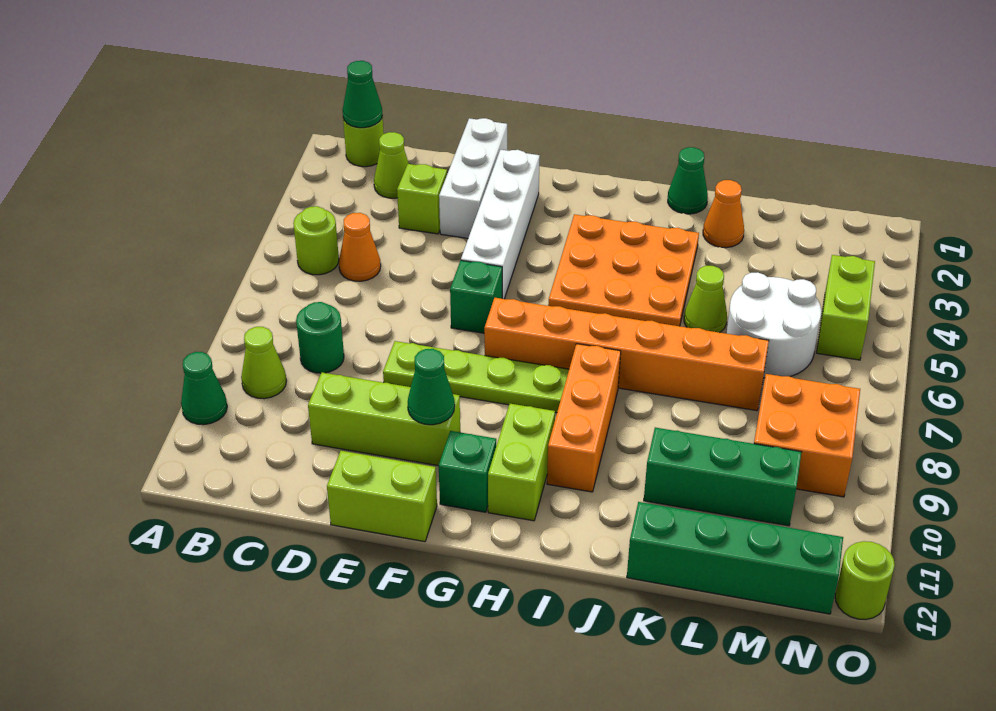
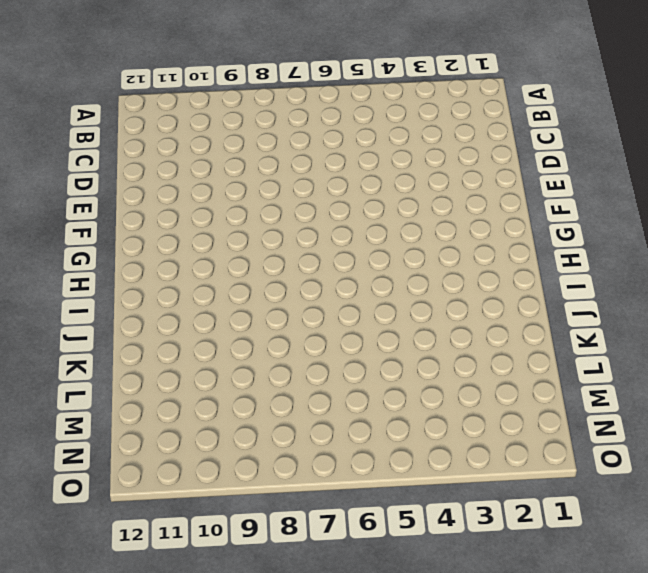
none -> green 1x1 cone [181,352,227,425]
none -> lime 1x1 round brick [343,115,384,167]
none -> lime 1x1 round brick [293,206,339,275]
none -> lime 1x1 cone [241,327,286,399]

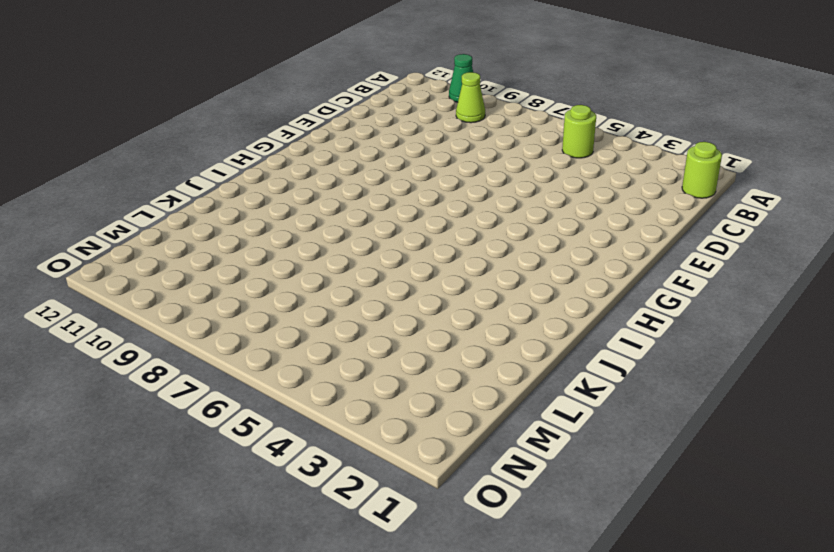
none -> lime 1x1 cone [374,132,409,198]
none -> orange 1x1 cone [339,213,381,281]
none -> green 1x1 round brick [296,302,344,373]
none -> lime 1x1 brick [397,164,447,234]

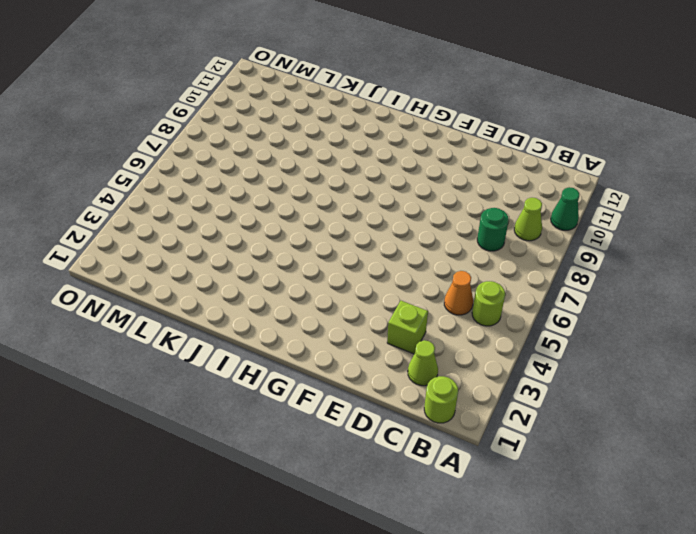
none -> lime 1x3 brick [308,372,460,466]
none -> white 1x3 brick [439,118,507,238]
none -> lime 1x4 plate [383,341,569,413]
none -> lime 1x2 brick [327,451,437,542]

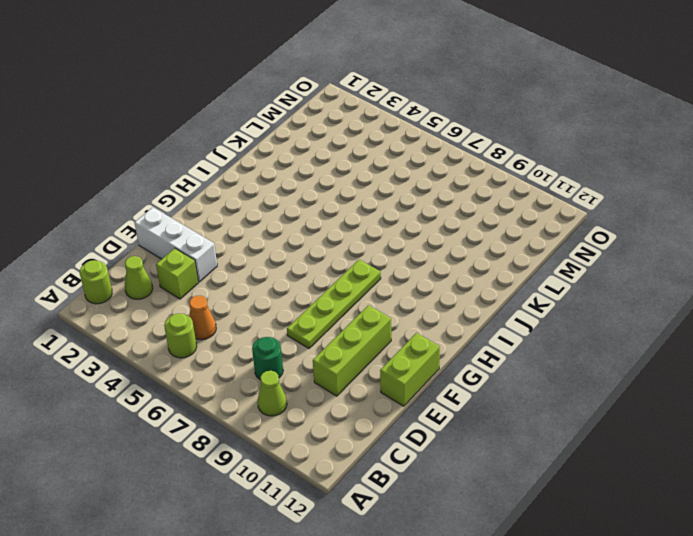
none -> green 1x1 cone [181,352,227,425]
none -> white 1x4 brick [461,150,540,299]
none -> green 1x1 brick [450,260,502,333]
none -> orange 1x6 brick [484,298,769,411]

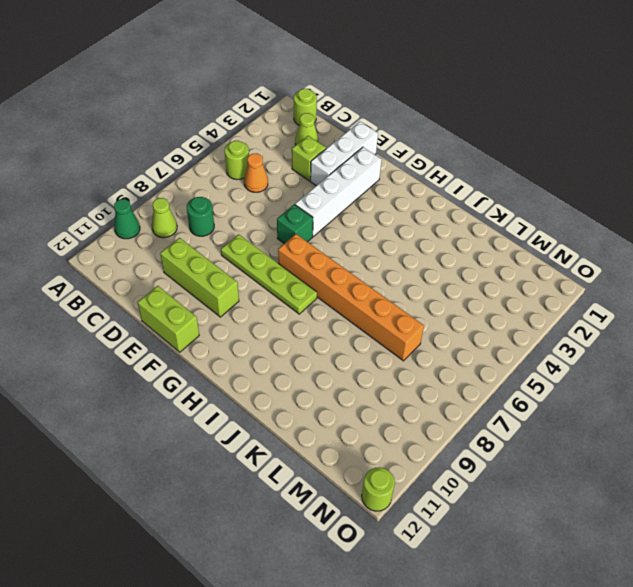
none -> green 1x1 brick [439,431,496,512]
none -> orange 3x3 plate [548,214,699,326]
none -> lime 1x2 brick [488,404,555,521]
none -> orange 1x3 brick [547,344,621,492]

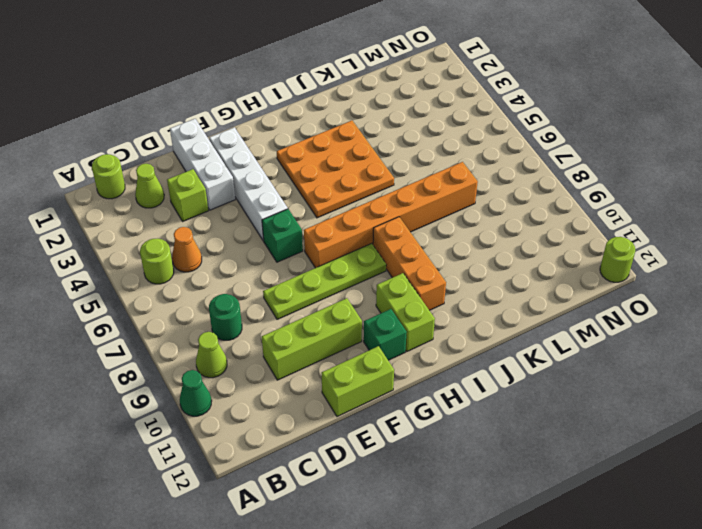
none -> green 1x1 cone [668,147,708,214]
none -> orange 1x1 cone [703,180,744,248]
none -> lime 1x1 cone [684,266,727,333]
none -> green 1x3 brick [644,428,802,526]

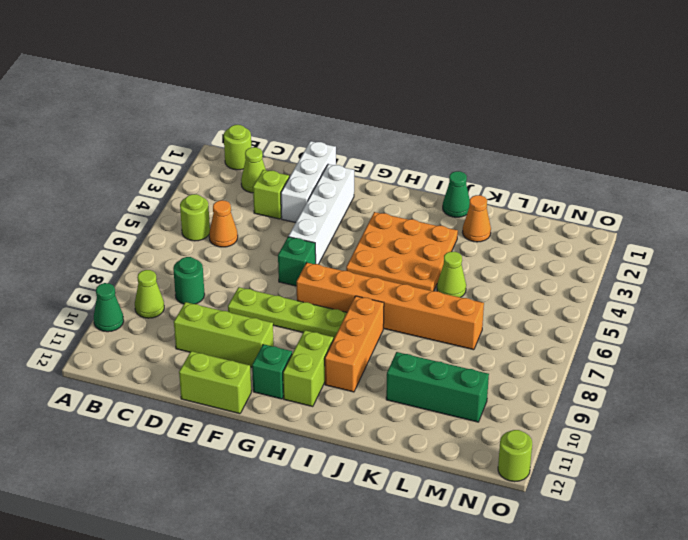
none -> green 1x4 brick [627,502,843,614]
none -> white 2x2 round brick [726,272,821,378]
none -> orange 2x2 brick [754,374,860,497]
none -> lime 1x2 brick [817,255,875,360]

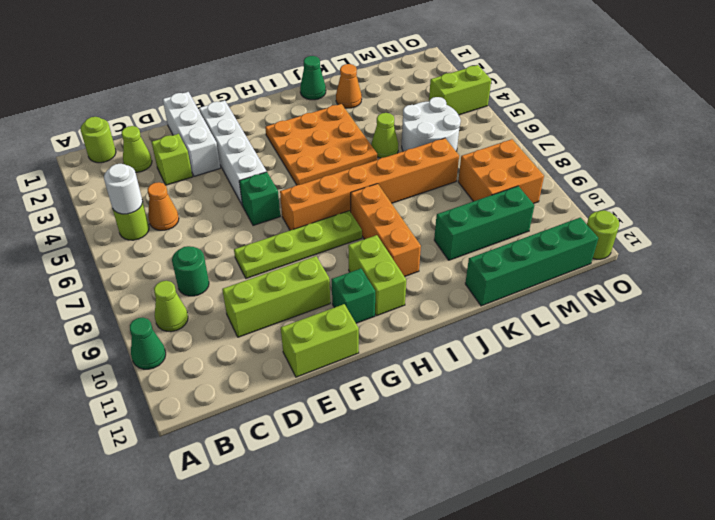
white 1x1 round brick [104,164,143,214] -> none
lime 1x2 brick [429,65,491,115] -> lime 1x2 brick turned to [817,255,875,360]
none -> green 1x1 cone [343,61,382,128]
none -> green 1x1 cone [408,349,455,425]

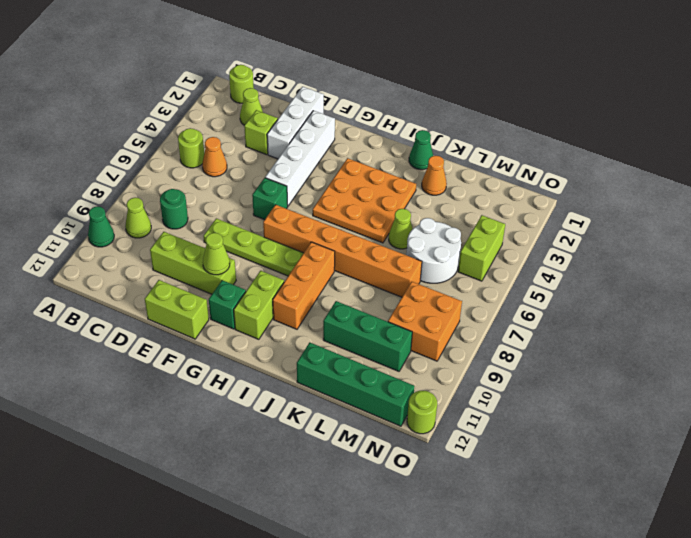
lime 1x1 cone [203,233,230,275] -> green 1x1 cone [408,349,455,425]
none -> green 1x1 cone [343,61,382,128]

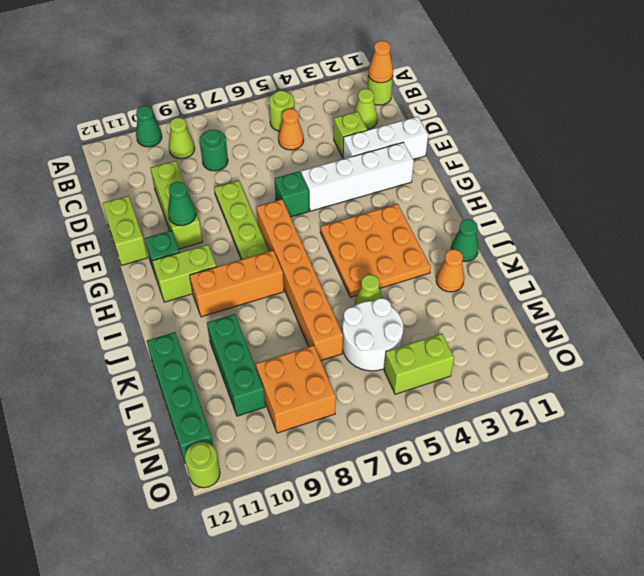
orange 1x1 cone [368,41,393,83] -> green 1x1 cone [343,61,382,128]

